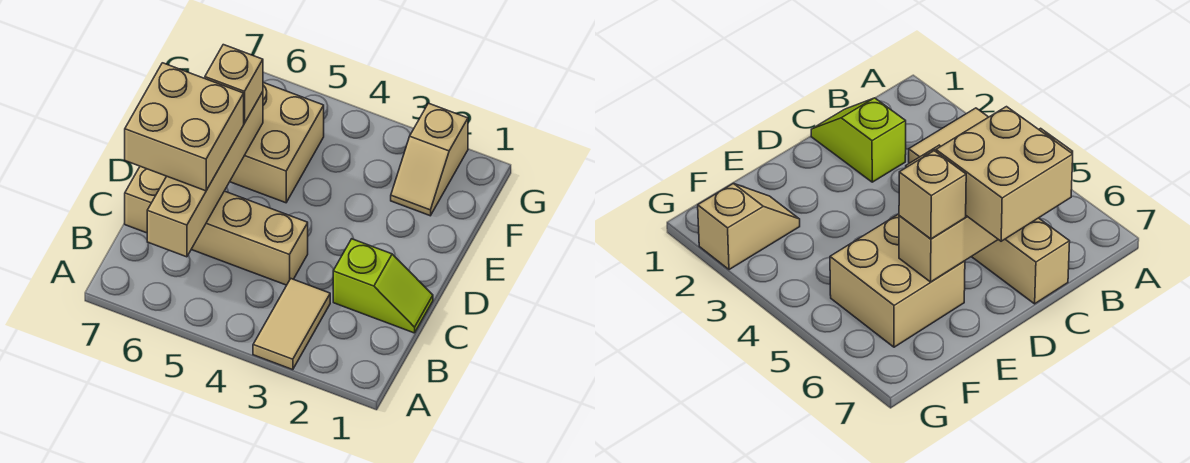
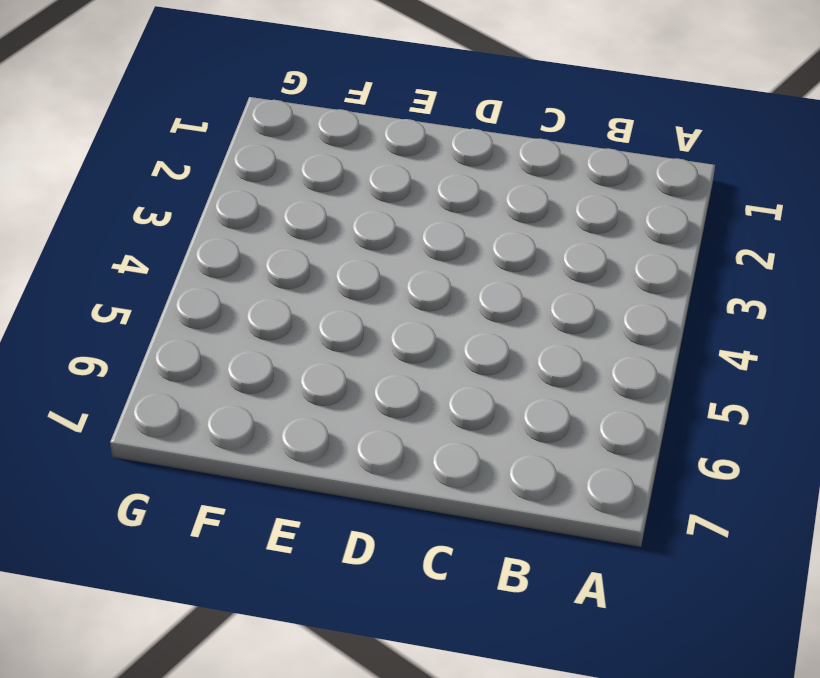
none -> tan 1x2 tile [253,279,330,370]
none -> lime 1x2 slope [333,239,433,333]

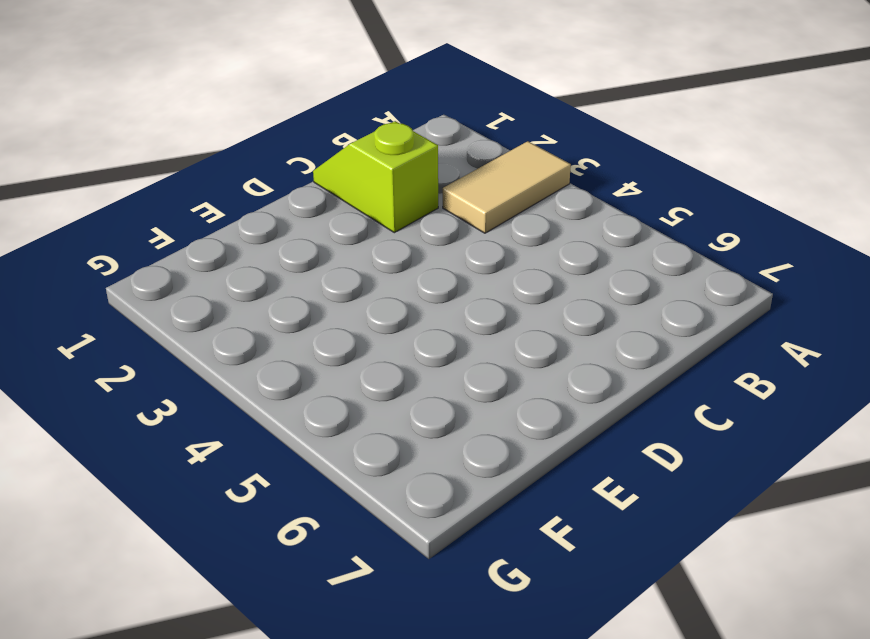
none -> tan 1x4 brick [125,166,308,285]
none -> tan 2x2 brick [230,82,324,203]

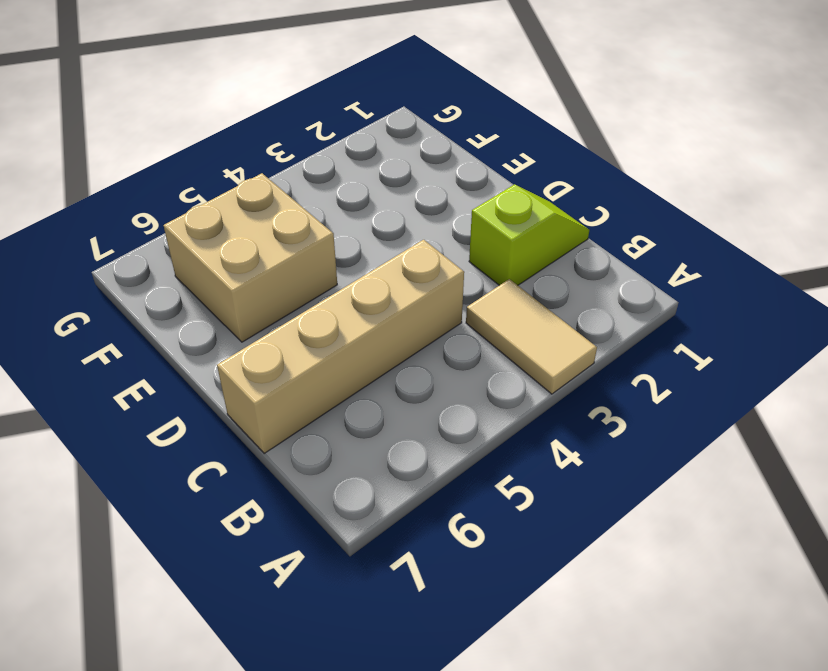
none -> tan 1x2 slope [391,103,468,216]
none -> tan 1x4 brick [147,92,263,257]

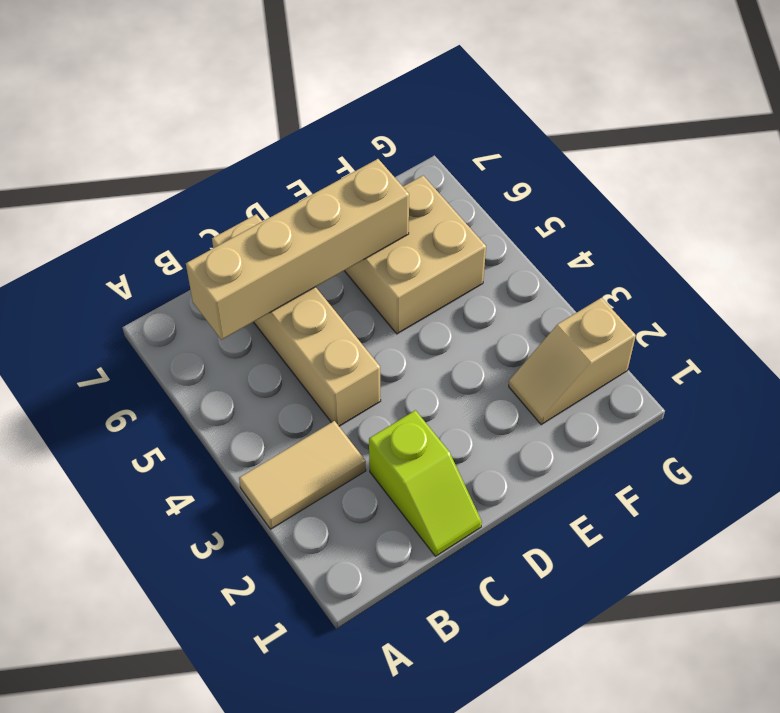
none -> tan 2x2 brick [125,63,244,191]
none -> tan 1x1 brick [205,45,263,123]

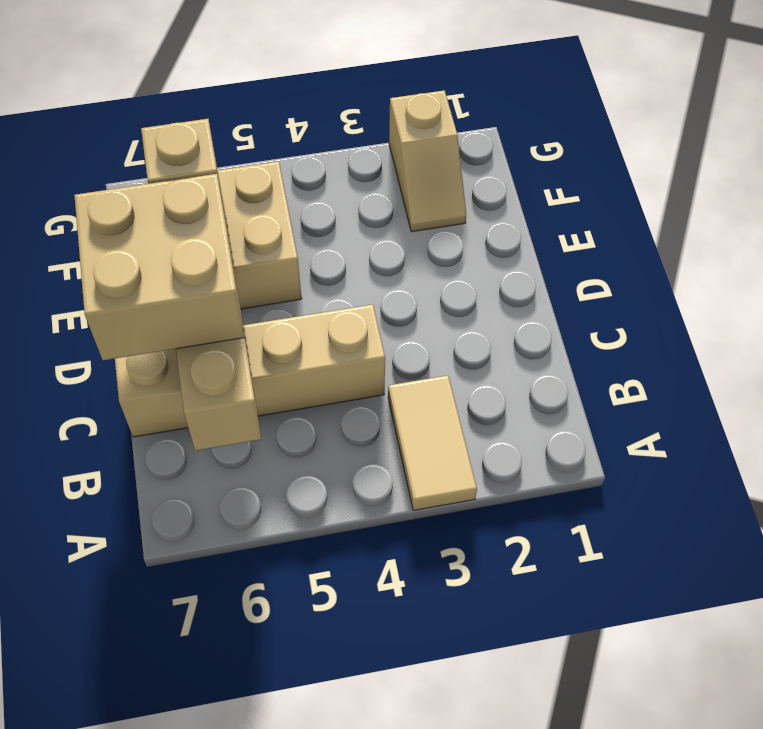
none -> lime 1x2 slope [333,239,433,333]

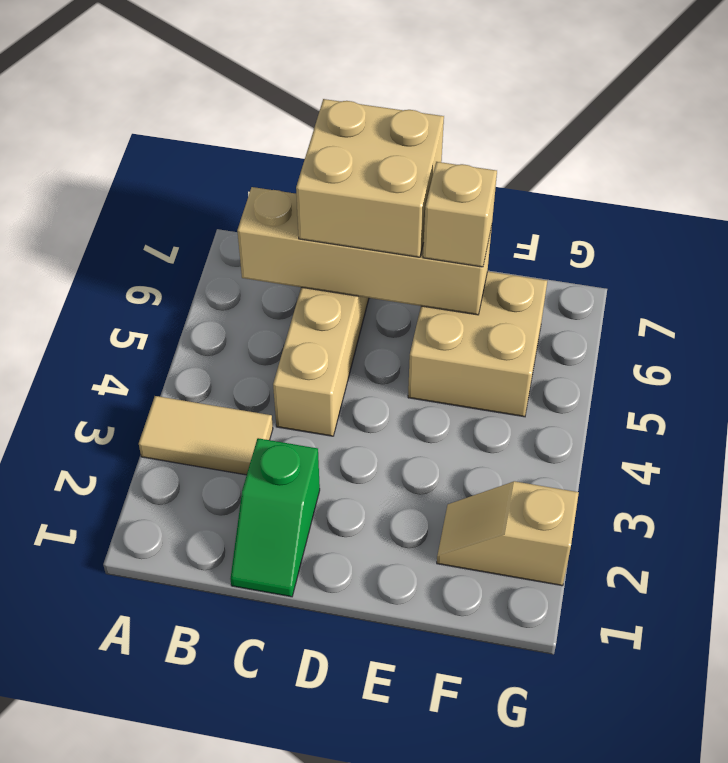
green 1x2 slope [230,438,320,597] -> lime 1x2 slope [333,239,433,333]

